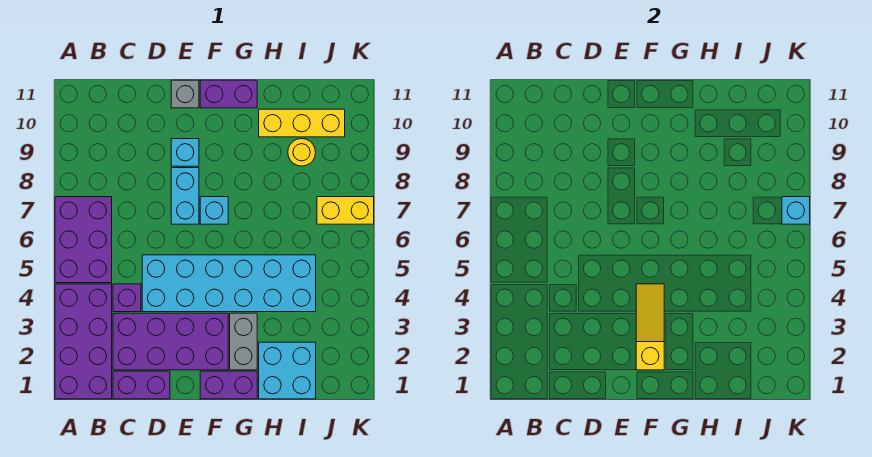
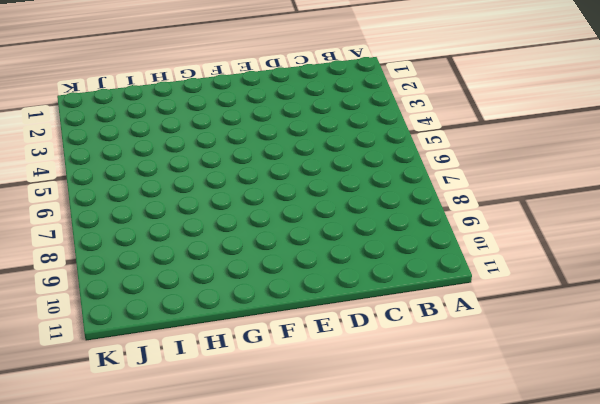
none -> purple 2x4 brick [55,284,112,399]
none -> purple 2x3 brick [55,197,112,283]
none -> purple 1x2 brick [113,371,170,399]

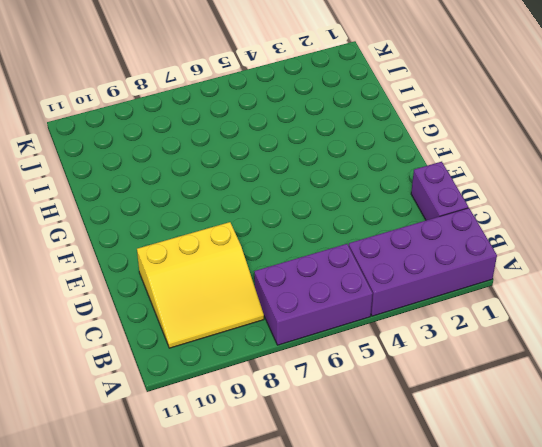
yellow 3x3 slope [137,222,264,348] -> none
none -> purple 2x4 brick [113,313,228,370]
none -> purple 1x1 brick [113,284,141,312]
none -> cyan 2x6 brick [142,255,316,312]

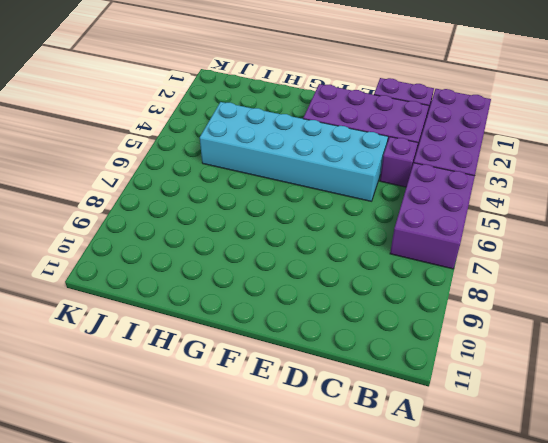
none -> cyan 1x2 brick [171,168,199,224]
none -> cyan 1x1 brick [171,139,199,166]
none -> grey 1x1 brick [171,80,199,108]

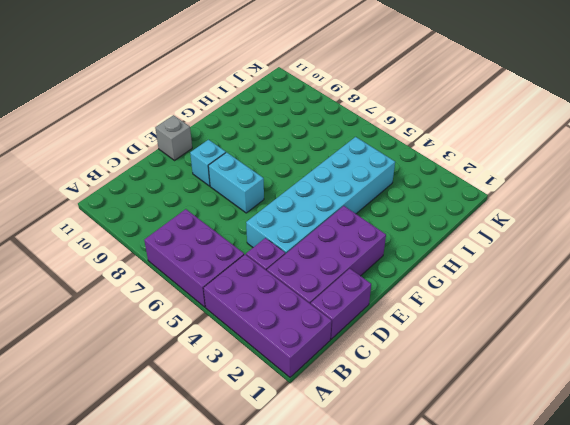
none -> purple 1x2 brick [200,371,257,399]
none -> cyan 1x1 brick [200,197,228,224]
none -> purple 1x2 brick [200,80,257,108]

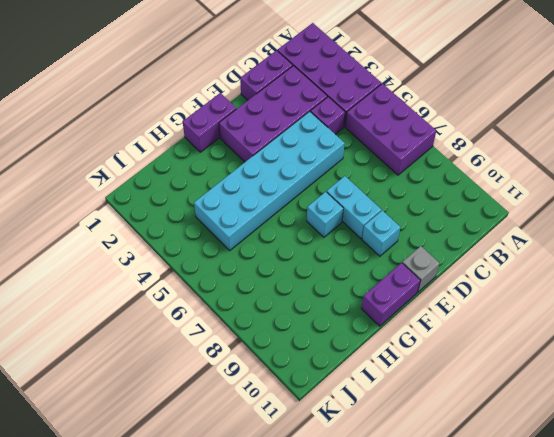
none -> grey 1x2 brick [230,313,257,370]
none -> cyan 2x2 brick [259,342,316,399]
none -> yellow 1x3 brick [259,109,345,137]

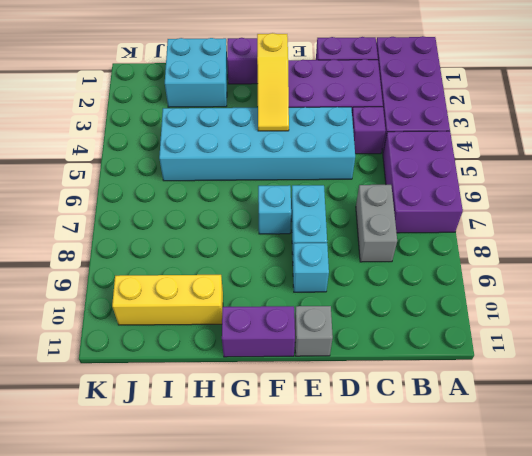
grey 1x2 brick [356,185,397,262] -> grey 1x2 brick moved to [230,313,257,370]
none -> yellow 1x1 round brick [288,139,316,166]
none -> yellow 1x2 brick [317,197,374,224]
none -> cyan 1x1 brick [782,197,810,224]

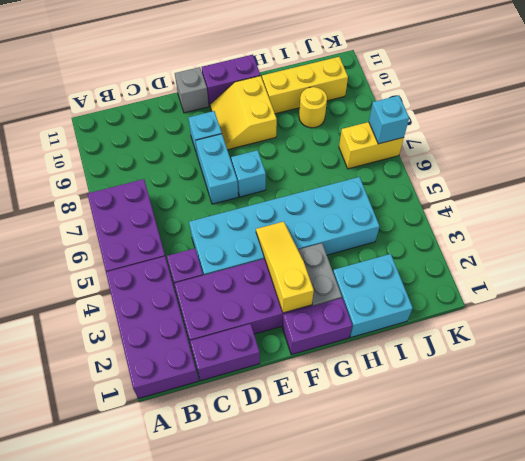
yellow 2x2 slope [210,76,277,150] -> none

